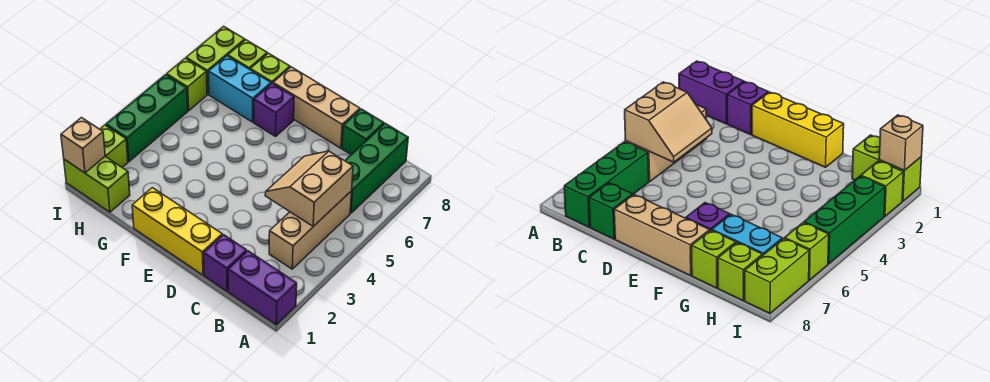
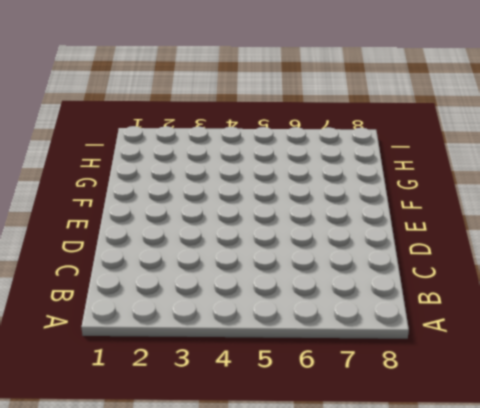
none -> purple 1x2 brick [228,251,297,325]
none -> tan 1x3 brick [269,191,352,269]
none -> green 1x3 brick [345,123,408,213]

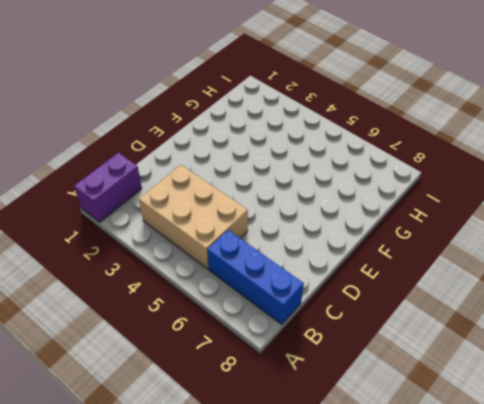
tan 2x3 brick [139,165,248,269] -> tan 1x3 brick [269,191,352,269]
blue 1x3 brick [207,230,304,324] -> green 1x3 brick [345,123,408,213]
none -> purple 1x1 brick [204,235,247,291]
none -> green 1x1 brick [342,109,384,155]
none -> yellow 1x3 brick [132,188,222,275]

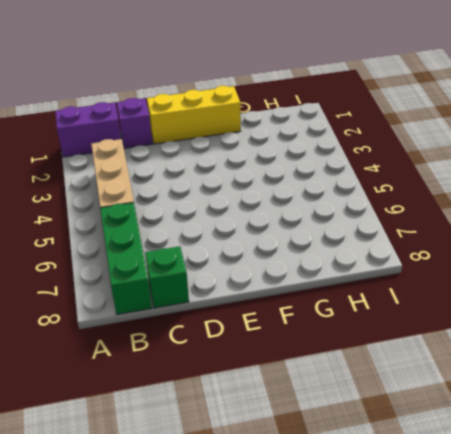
none -> tan 1x3 brick [273,67,360,148]
none -> purple 1x1 brick [254,83,294,136]
none -> cyan 1x2 brick [209,56,271,122]

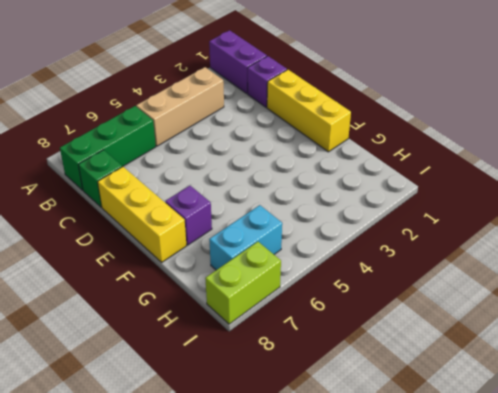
yellow 1x3 brick [98,167,186,262] -> tan 1x3 brick [273,67,360,148]
cyan 1x2 brick [209,205,282,270] -> cyan 1x2 brick turned to [209,56,271,122]
none -> lime 1x1 brick [250,53,290,84]
none -> lime 1x2 brick [64,157,130,212]
none -> lime 1x1 brick [228,40,267,69]

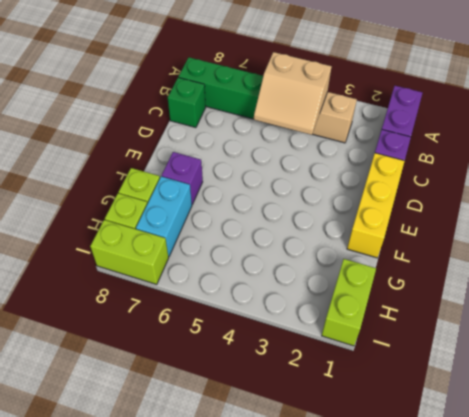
none -> tan 1x3 brick [273,67,360,148]
none -> lime 1x1 brick [100,125,128,167]
none -> green 1x3 brick [106,75,188,162]

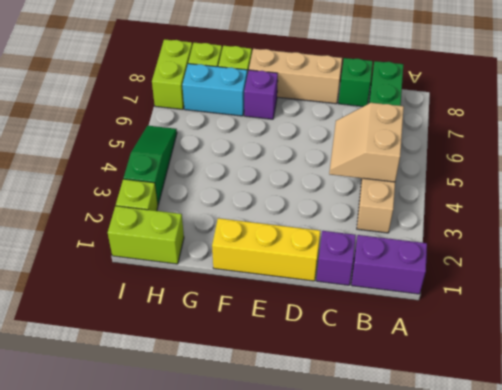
green 1x3 slope [124,126,177,205] -> green 1x3 brick [106,75,188,162]
none -> lime 1x1 brick [167,58,207,111]
none -> tan 1x1 brick [61,118,105,173]

